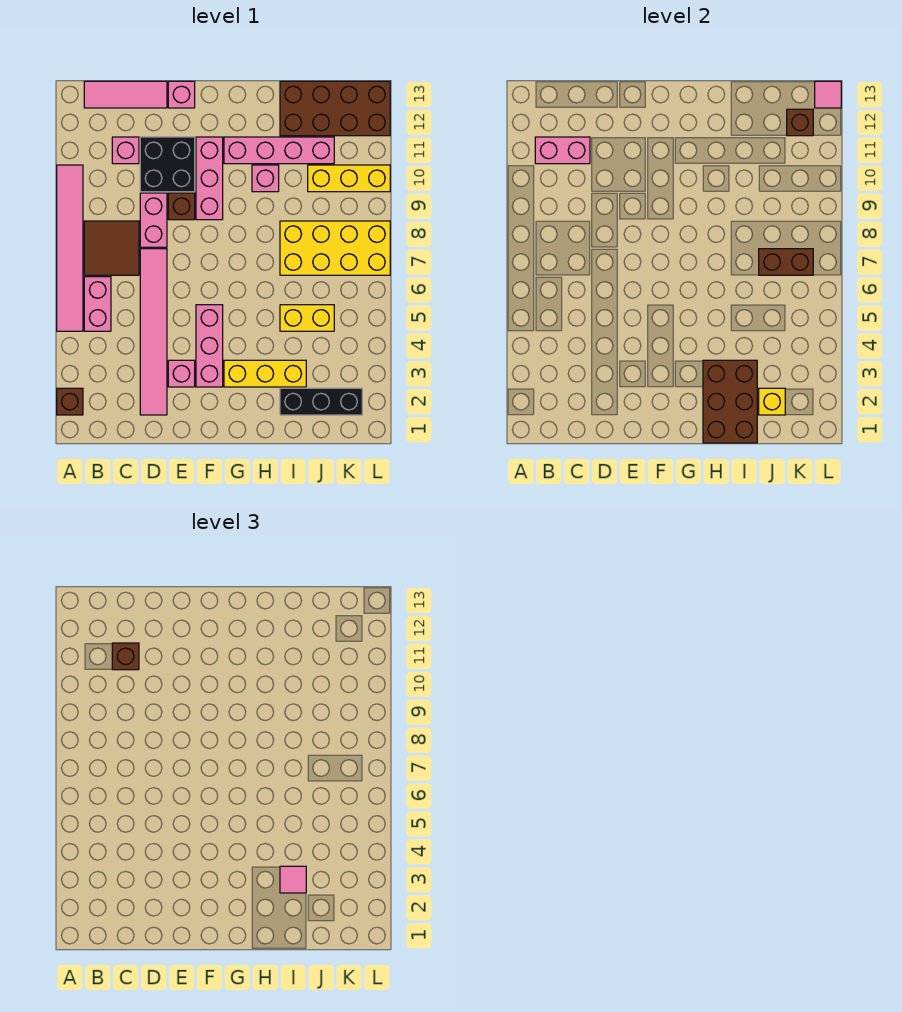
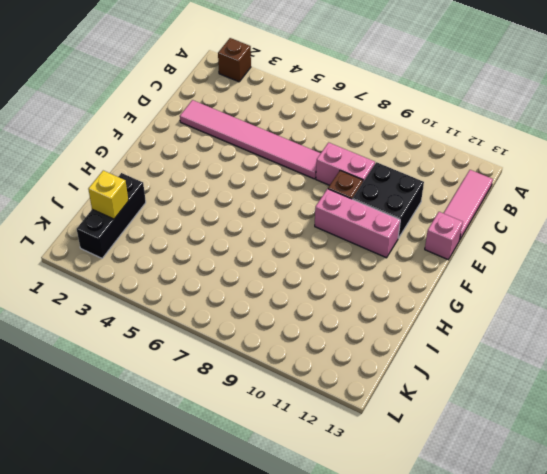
none -> pink 1x6 tile [57,165,83,331]
none -> pink 1x2 brick [84,277,111,331]
none -> brown 2x2 tile [84,221,139,275]
none -> pink 1x1 brick [112,137,139,164]

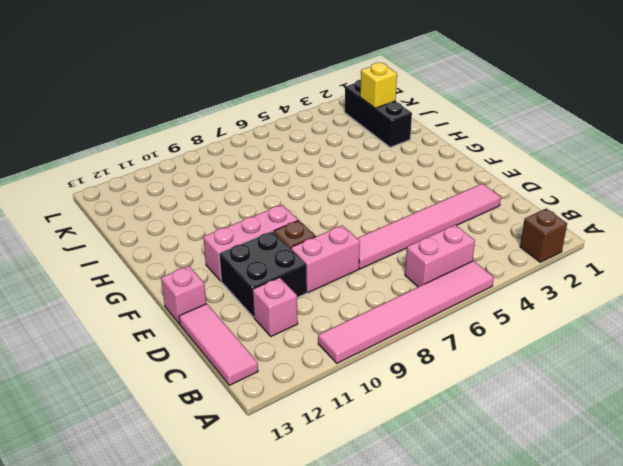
none -> brown 2x2 tile [84,221,139,275]
none -> pink 1x1 brick [168,360,195,387]
none -> pink 1x3 brick [196,305,223,387]
none -> yellow 1x3 brick [224,360,306,387]

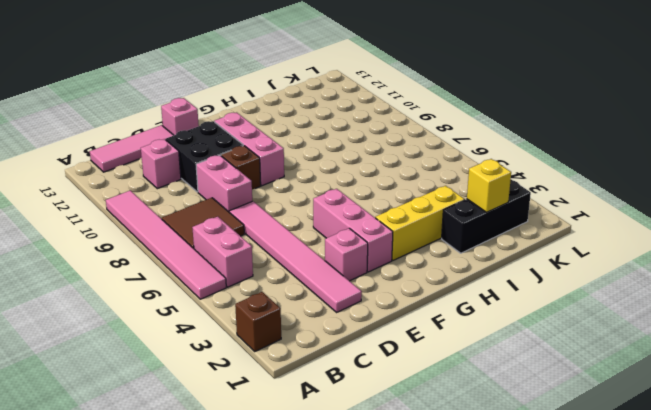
none -> pink 1x4 brick [224,137,334,164]
none -> pink 1x1 brick [252,165,279,192]
none -> yellow 1x2 brick [280,305,334,331]
none -> yellow 2x4 brick [280,221,390,275]

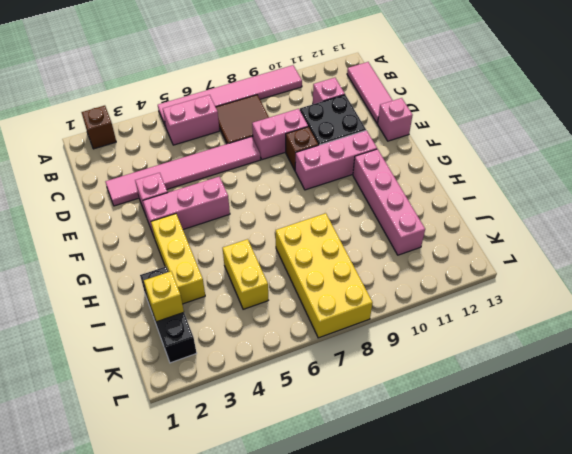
none -> pink 1x1 brick [252,165,279,192]
none -> brown 2x4 brick [280,81,390,136]
none -> yellow 1x3 brick [308,165,390,192]
none -> pink 1x2 brick [535,137,590,164]

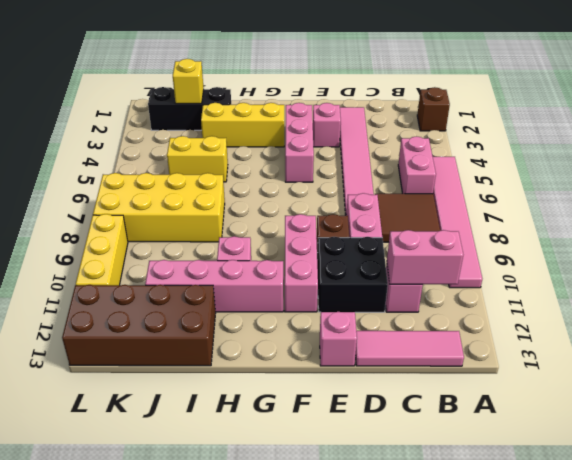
yellow 1x3 brick [76,214,128,285] -> yellow 1x3 brick turned to [308,165,390,192]
none -> brown 2x3 brick [703,360,757,443]
none -> brown 1x2 brick [759,249,813,275]
none -> brown 1x1 brick [787,109,813,136]
none -> pink 1x1 tile [815,81,841,108]

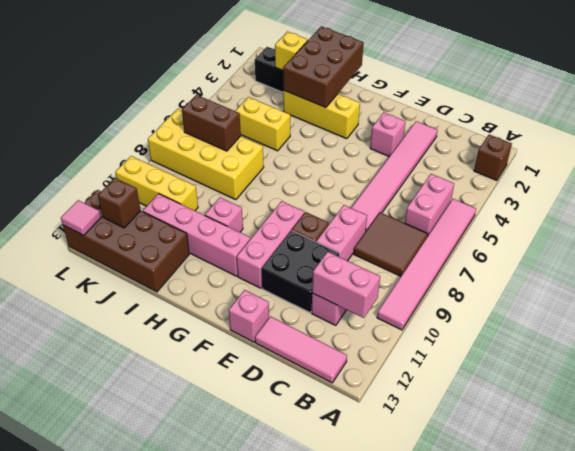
none -> pink 1x3 brick [196,305,223,387]
none -> brown 1x1 brick [112,643,139,670]
none -> pink 1x1 tile [280,866,306,893]

